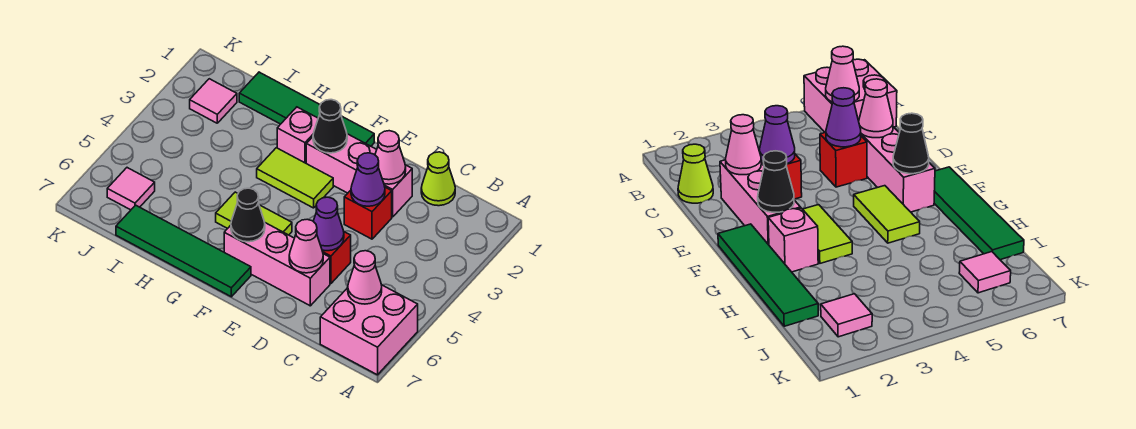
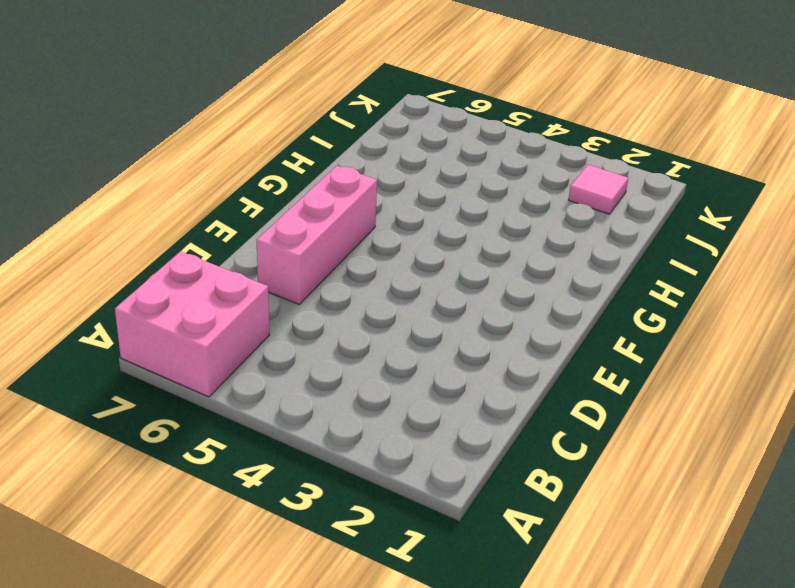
none -> lime 1x1 cone [421,152,455,206]
none -> pink 1x3 brick [306,134,412,217]
none -> red 1x1 brick [344,187,392,239]

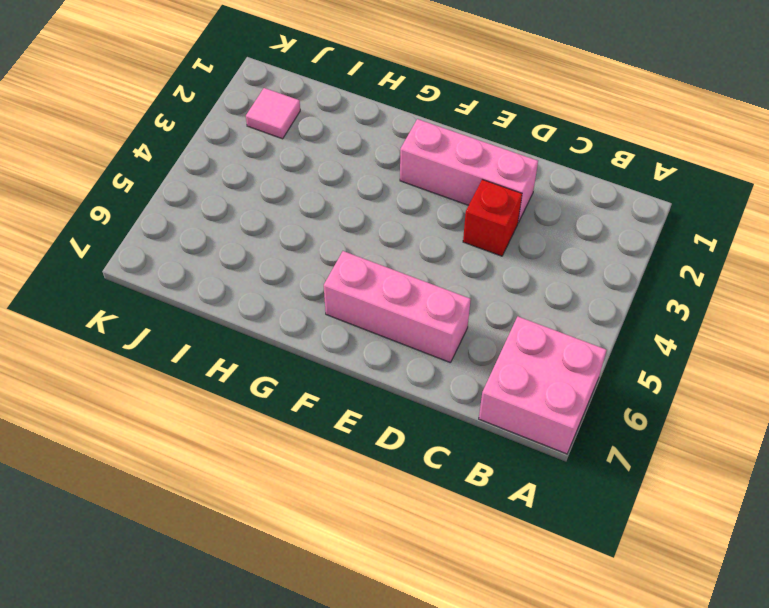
none -> lime 1x1 cone [421,152,455,206]
none -> red 1x1 brick [322,232,351,284]
none -> green 1x4 tile [239,72,374,146]

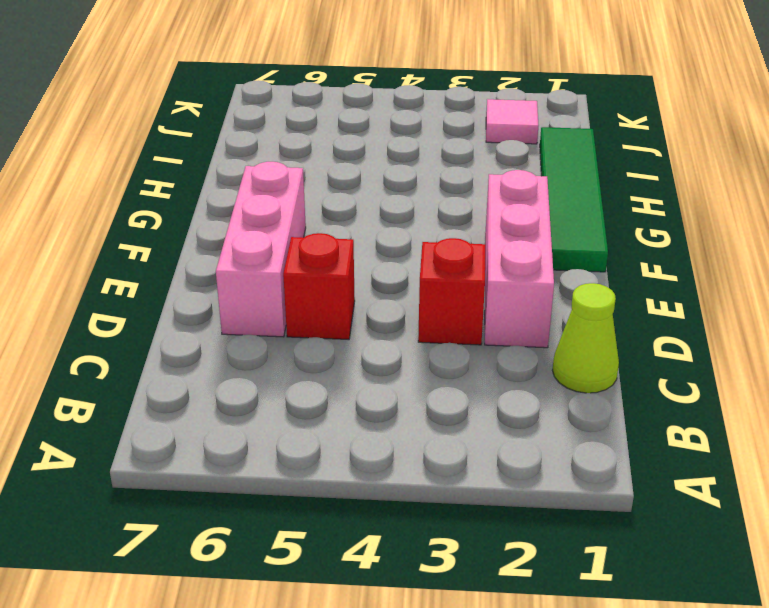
none -> pink 2x2 brick [320,285,418,375]
none -> lime 1x2 tile [257,148,333,208]
none -> lime 1x2 tile [216,192,292,235]

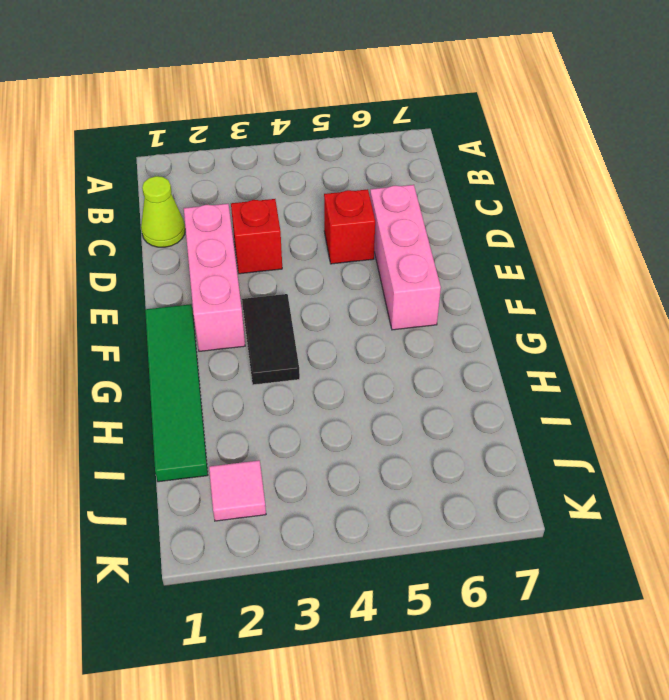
black 1x2 tile [242,294,300,385] -> lime 1x2 tile [257,148,333,208]
none -> pink 2x2 brick [320,285,418,375]
none -> lime 1x2 tile [216,192,292,235]
none -> green 1x4 tile [116,205,251,297]

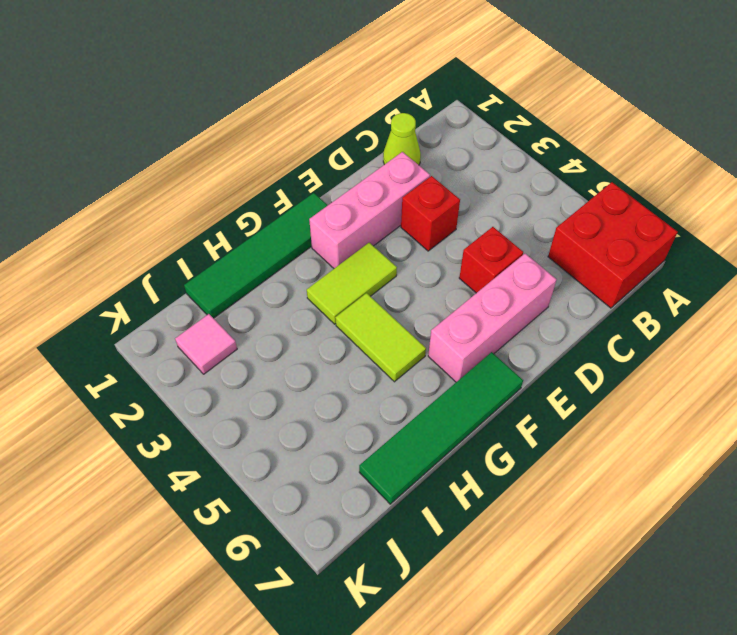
red 2x2 brick [548,182,678,308] -> pink 2x2 brick [320,285,418,375]
lime 1x2 tile [335,293,426,382] -> lime 1x2 tile turned to [216,192,292,235]
none -> pink 1x1 brick [277,107,318,163]
none -> pink 1x1 tile [107,168,155,210]
none -> pink 1x1 cone [348,251,382,304]

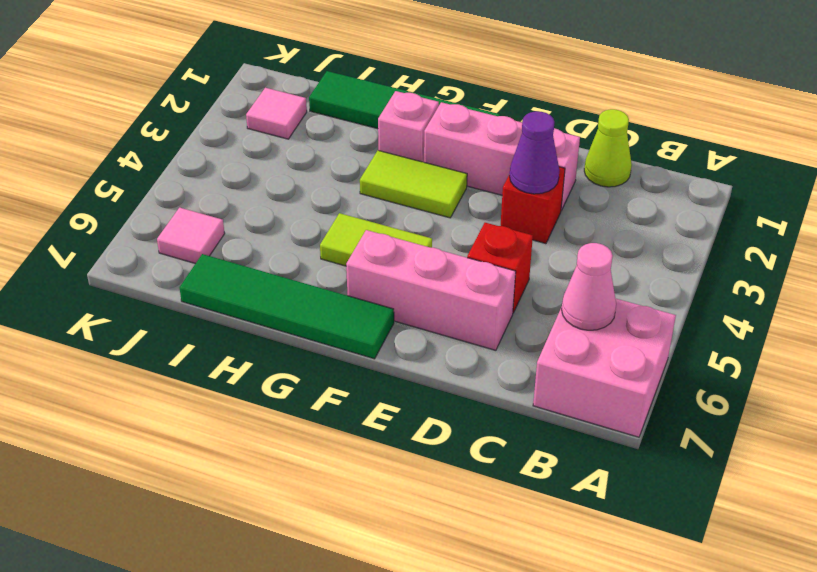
none -> pink 1x1 cone [375,131,406,184]
none -> purple 1x1 cone [313,197,344,251]
none -> pink 1x1 cone [289,219,323,273]

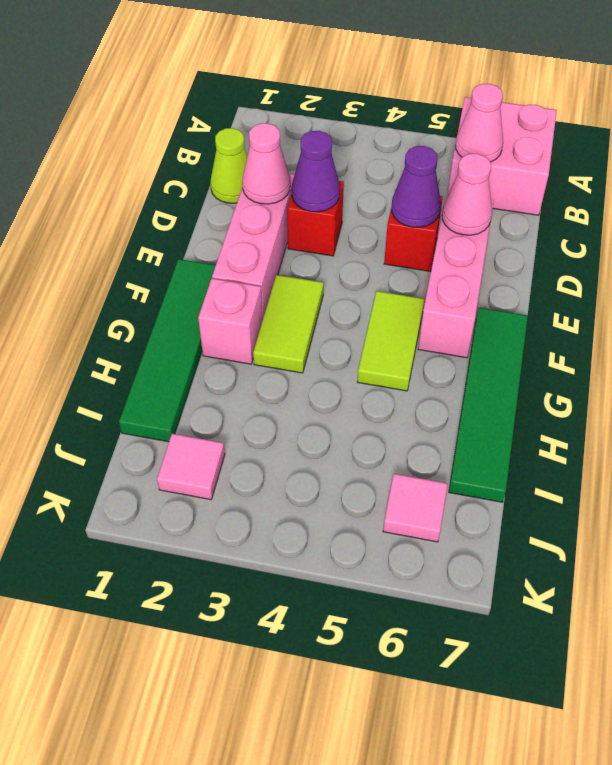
none -> black 1x1 cone [313,100,347,153]
none -> black 1x1 cone [231,188,265,242]

